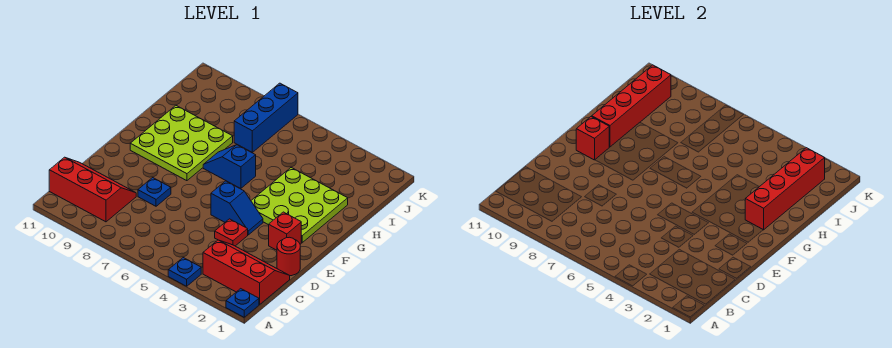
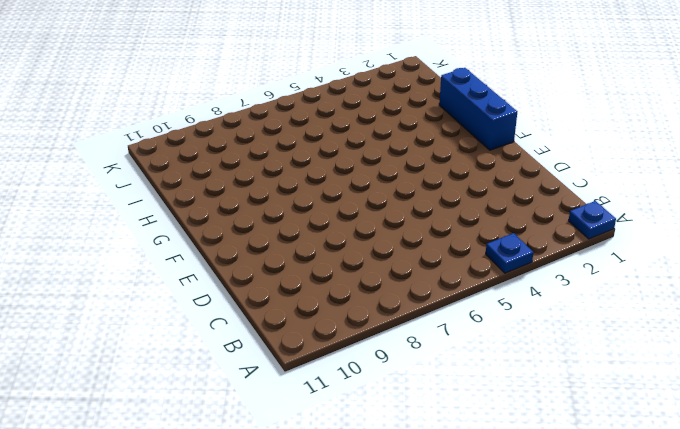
blue 1x3 brick [439,68,517,150] -> blue 1x3 brick moved to [234,83,298,152]
none -> red 2x3 slope [203,240,290,304]
none -> red 2x3 slope [49,157,136,222]
none -> red 1x1 round brick [277,237,300,276]

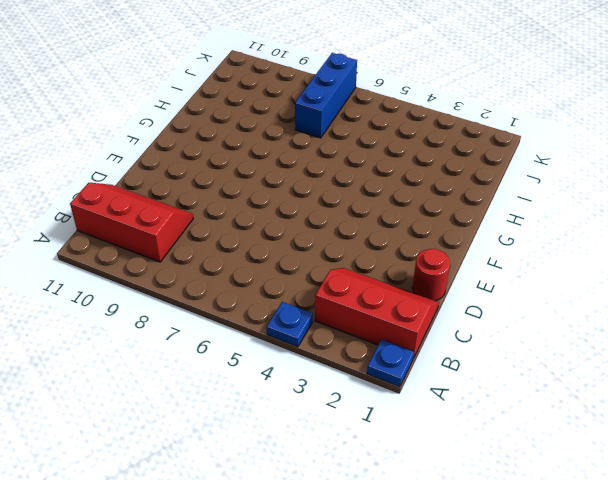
none -> red 1x1 plate [215,219,248,246]
none -> blue 1x1 plate [138,178,171,206]
none -> red 1x1 brick [269,212,301,250]

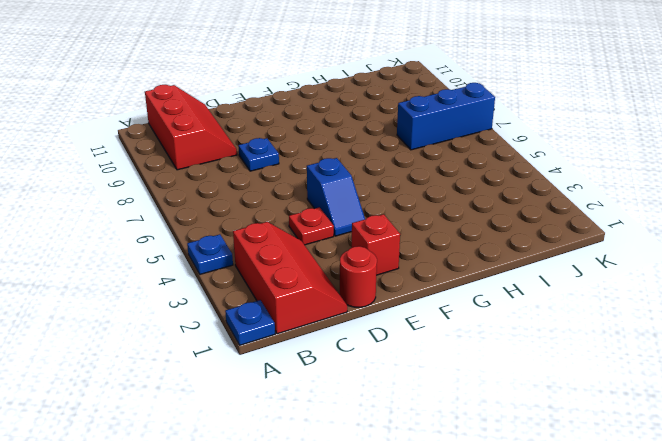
none -> lime 3x3 plate [251,168,348,243]
none -> lime 3x3 plate [130,106,233,181]
none -> blue 1x2 slope [203,145,256,189]

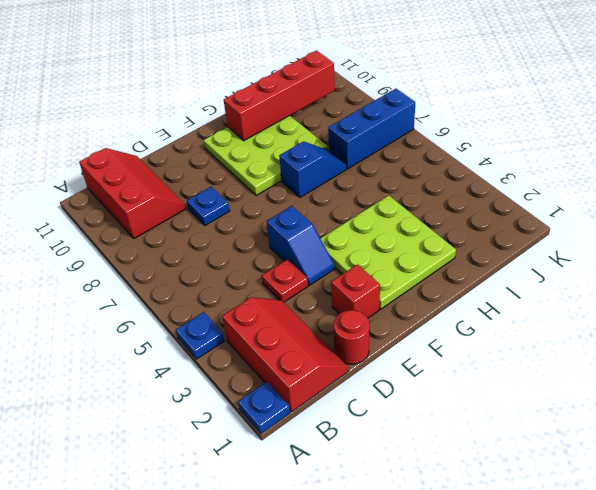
blue 1x2 slope [279,141,347,197] -> blue 1x2 slope turned to [203,145,256,189]
none -> red 1x1 brick [576,117,609,160]
none -> red 1x4 brick [745,148,825,230]

